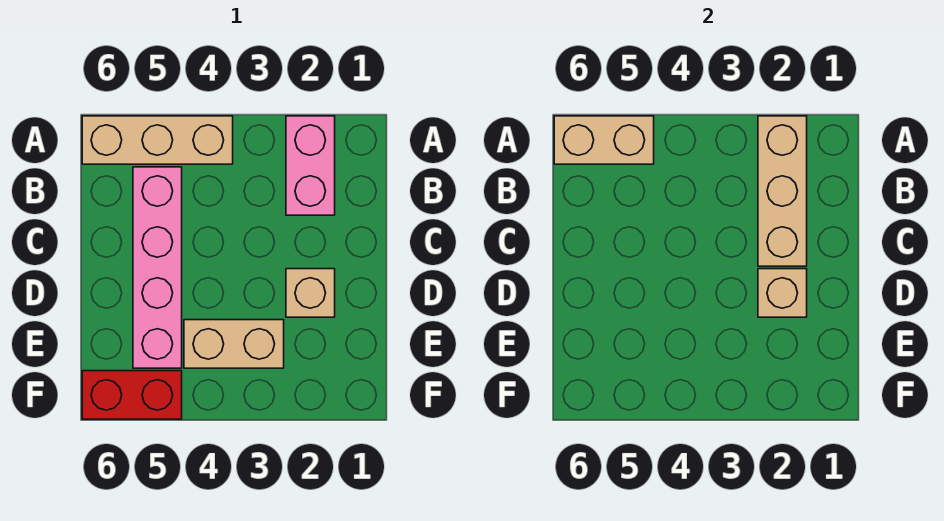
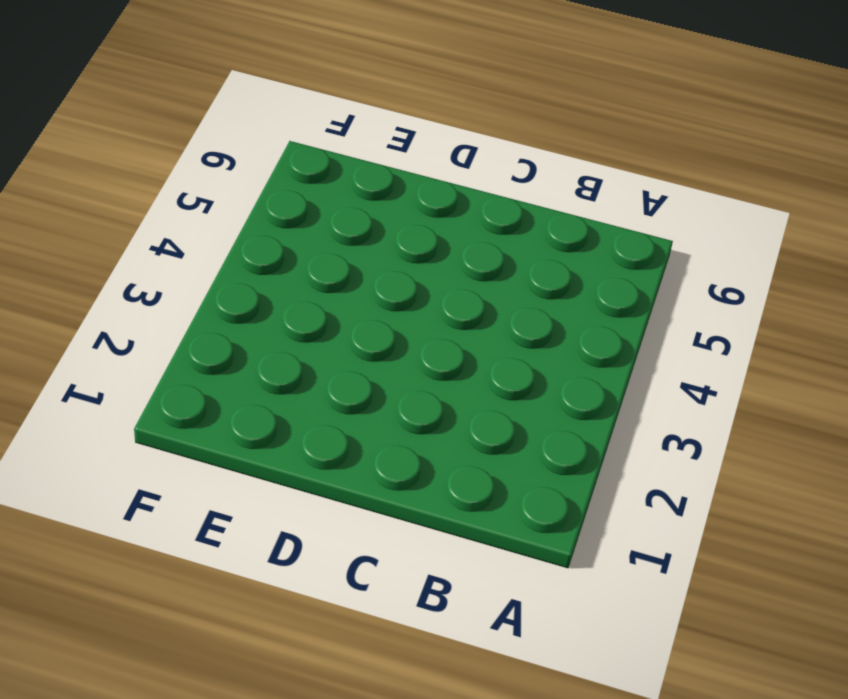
none -> pink 1x2 brick [286,116,335,215]
none -> tan 1x3 brick [82,116,233,164]

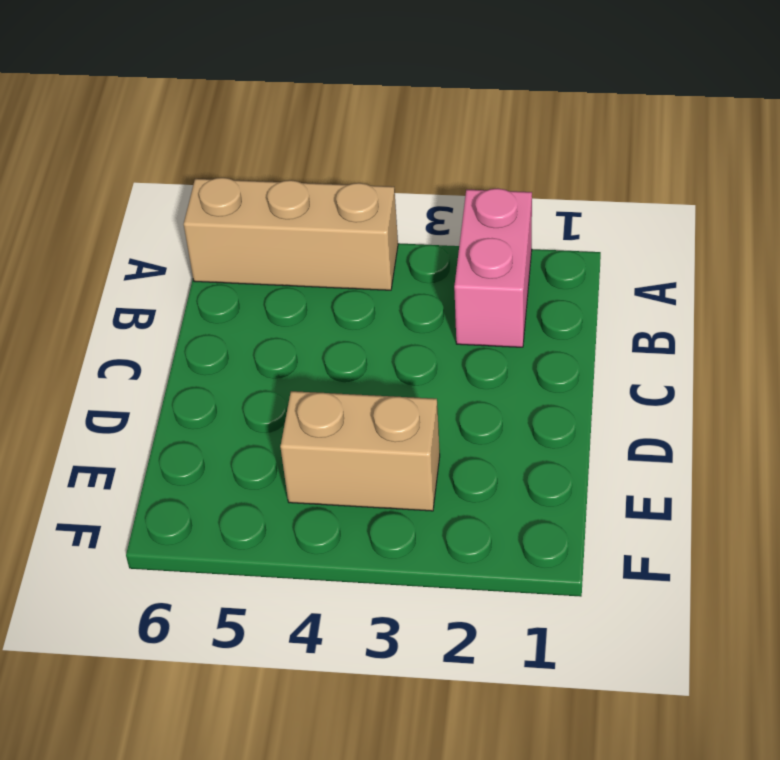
none -> pink 1x4 brick [133,167,182,368]
none -> tan 1x1 brick [286,269,335,317]

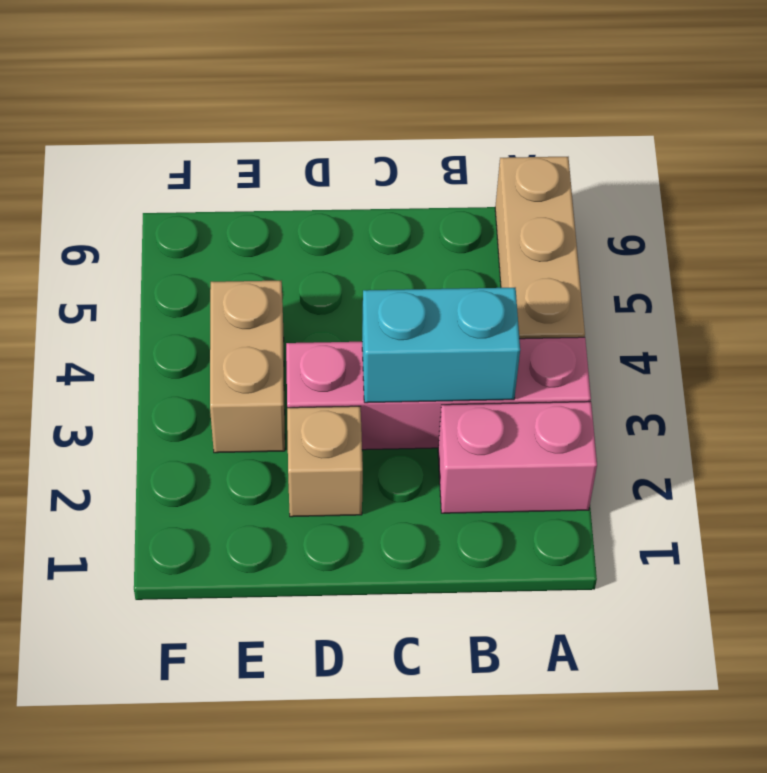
pink 1x4 brick [286,337,591,450] -> pink 1x4 brick moved to [133,167,182,368]
cyan 1x2 brick [362,288,520,403] -> none
none -> red 1x2 brick [82,371,182,419]
none -> tan 1x3 brick [758,116,807,266]

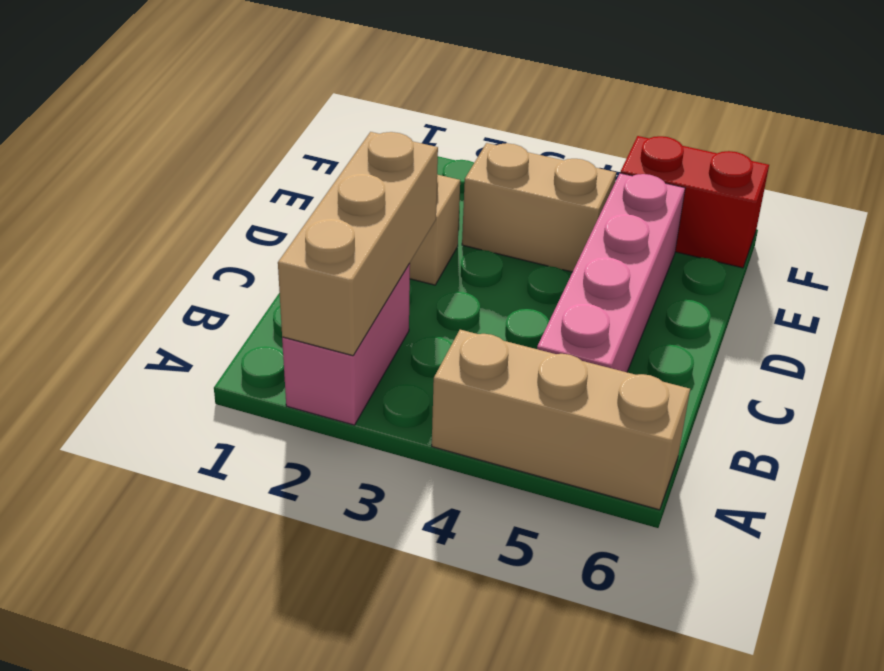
none -> tan 1x2 brick [554,116,654,164]
none -> tan 1x1 brick [758,269,807,317]

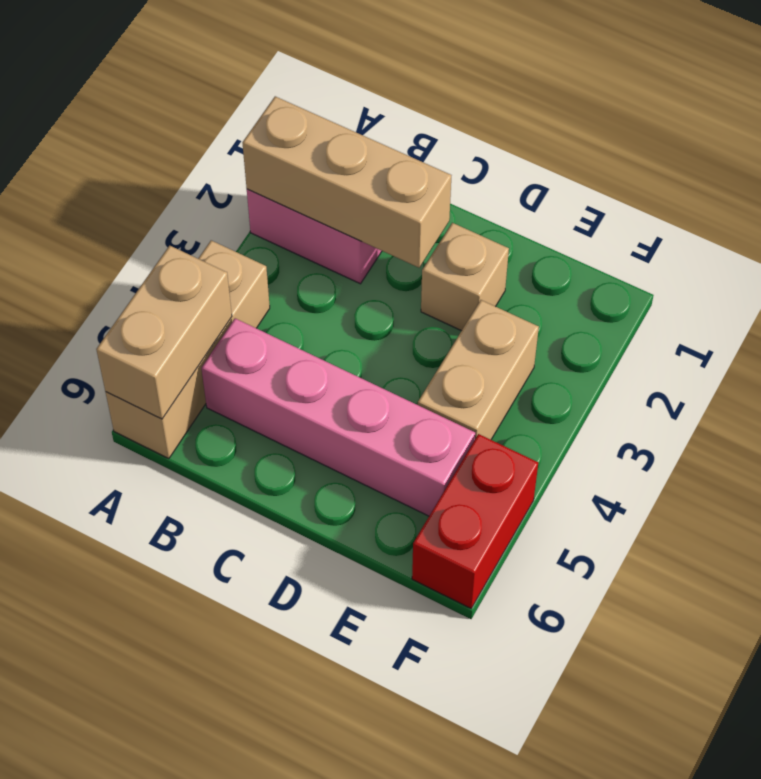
none -> tan 1x1 brick [758,269,807,317]

